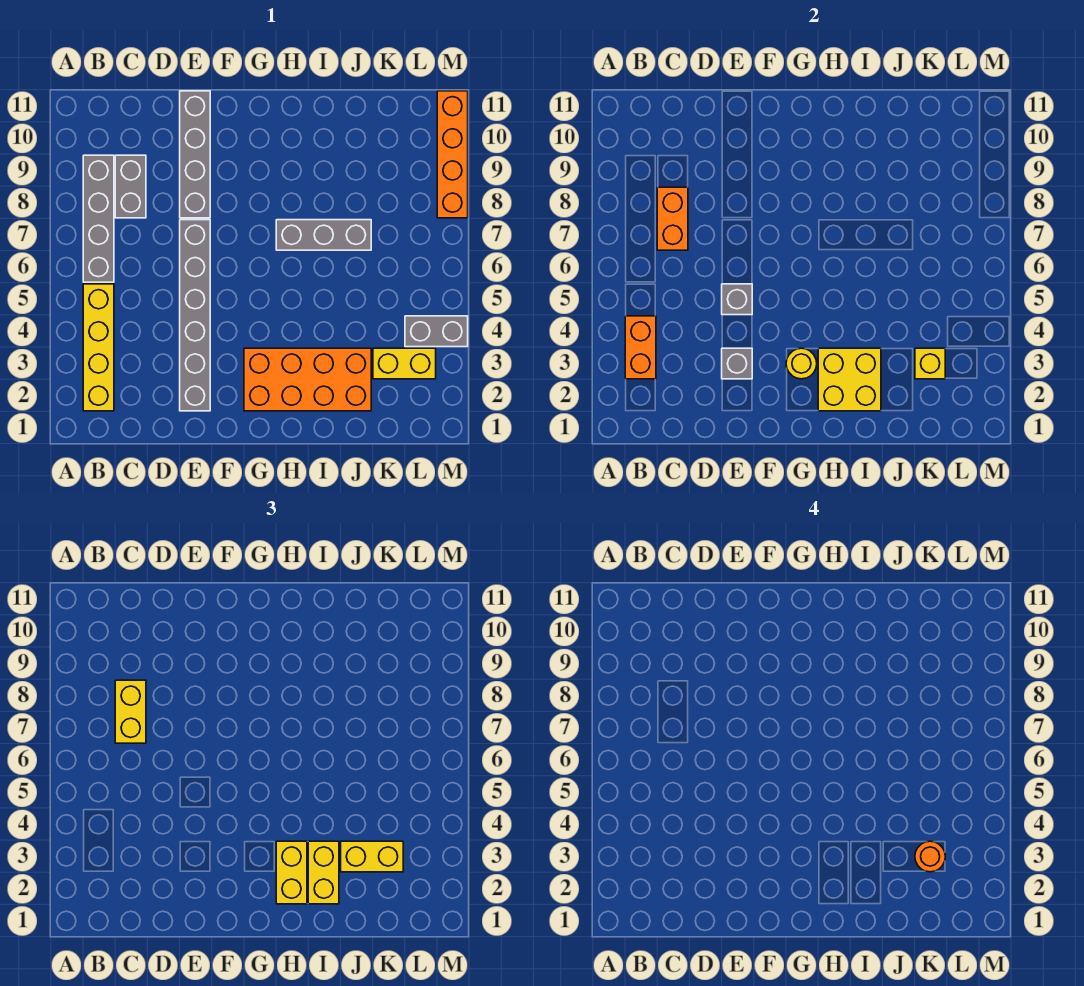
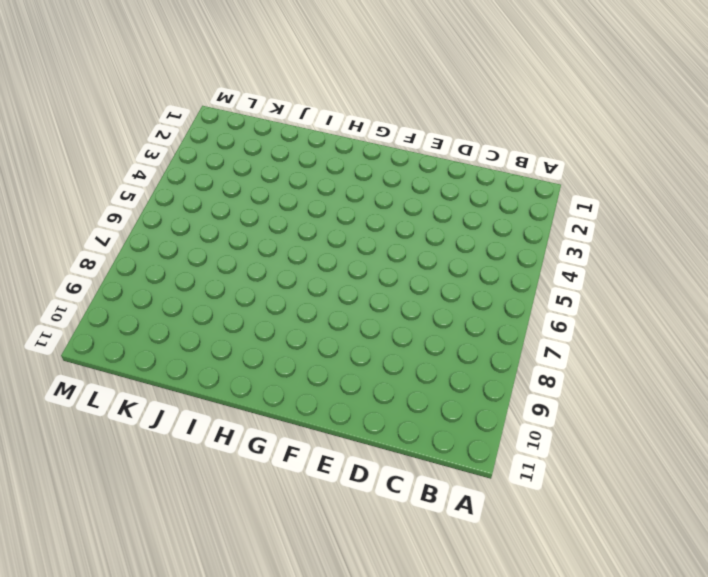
none -> yellow 1x4 brick [83,284,114,411]
none -> grey 1x4 brick [83,155,114,282]
none -> grey 1x2 brick [115,155,146,218]

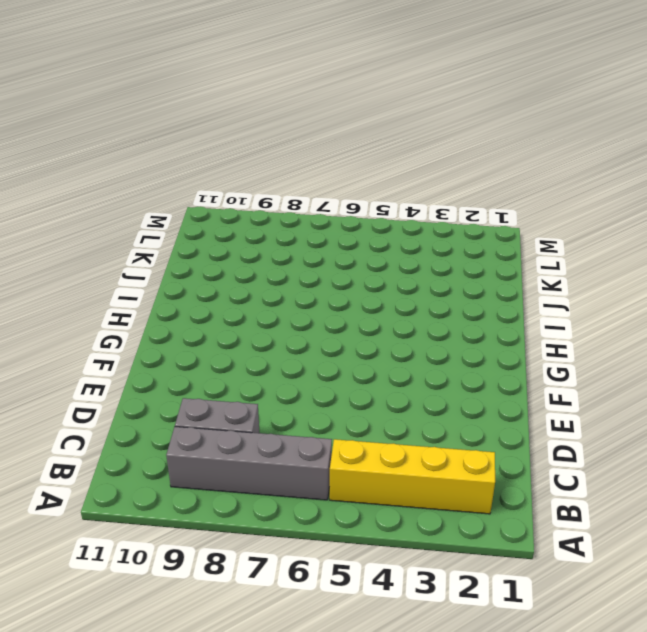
none -> grey 1x6 brick [180,220,210,411]
none -> grey 1x4 brick [180,91,210,218]
none -> orange 2x4 brick [244,348,371,411]

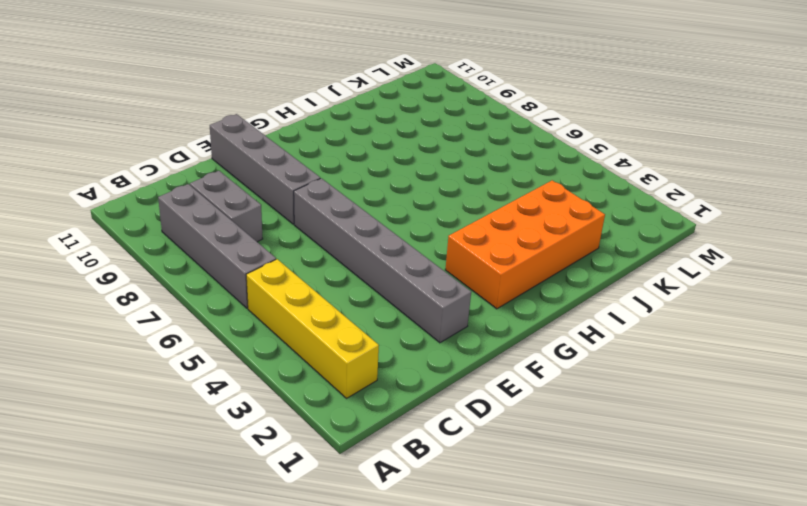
none -> grey 1x3 brick [276,220,371,250]
none -> yellow 1x2 brick [373,348,436,379]
none -> grey 1x2 brick [405,316,468,347]

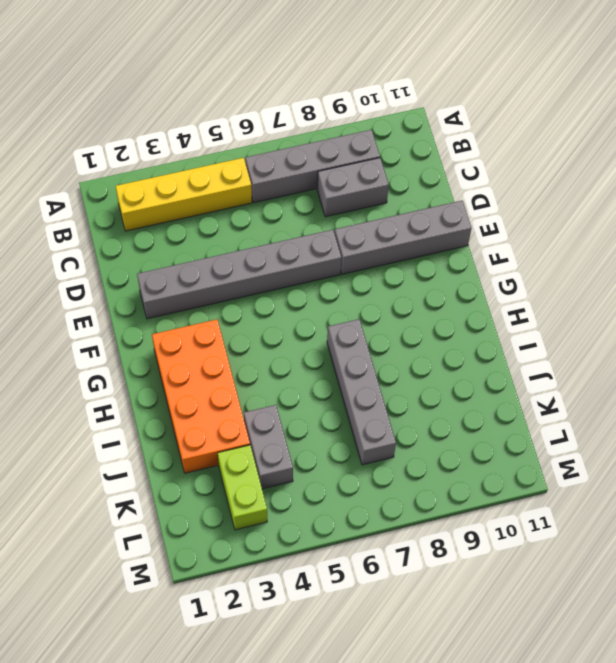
grey 1x4 brick [327,319,396,465] -> grey 1x3 brick [276,220,371,250]
grey 1x2 brick [244,405,293,489] -> grey 1x2 brick moved to [405,316,468,347]
lime 1x2 brick [218,445,267,530] -> yellow 1x2 brick [373,348,436,379]
none -> orange 1x4 brick [437,91,468,218]
none -> orange 1x2 brick [625,316,656,379]
none -> orange 1x2 brick [657,187,688,250]

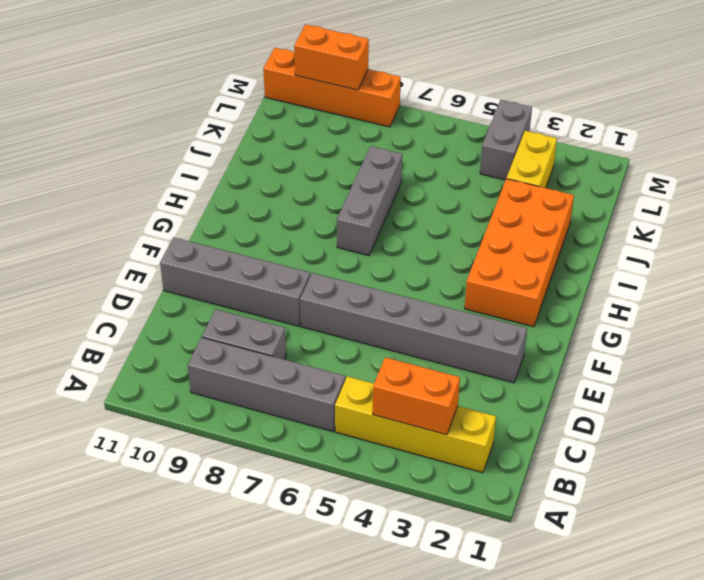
orange 1x2 brick [294,24,369,90] -> orange 1x2 brick moved to [657,187,688,250]
none -> grey 1x1 brick [722,348,752,379]
none -> grey 1x1 brick [722,284,752,315]
none -> yellow 1x1 round brick [786,348,817,379]

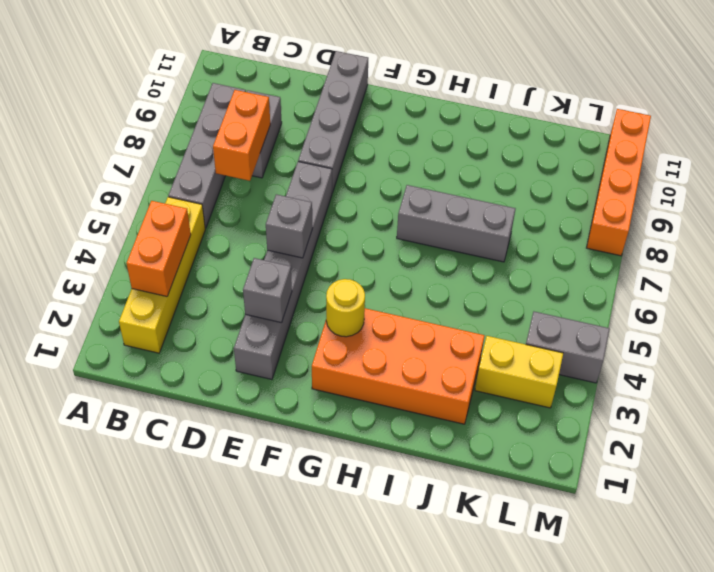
none -> yellow 2x2 brick [818,348,881,411]
none -> yellow 1x1 brick [915,348,945,379]
none -> yellow 1x2 brick [115,680,146,743]

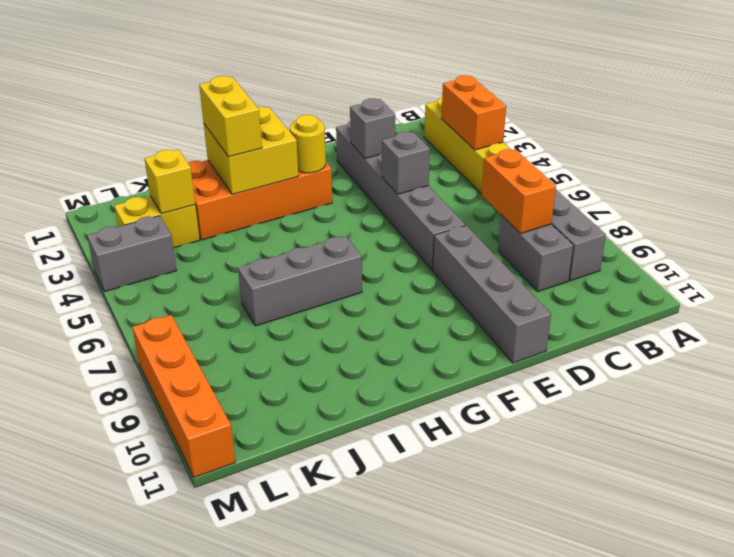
none -> yellow 1x2 brick [115,680,146,743]
none -> yellow 1x2 brick [276,841,307,904]
none -> yellow 1x2 brick [341,841,403,872]

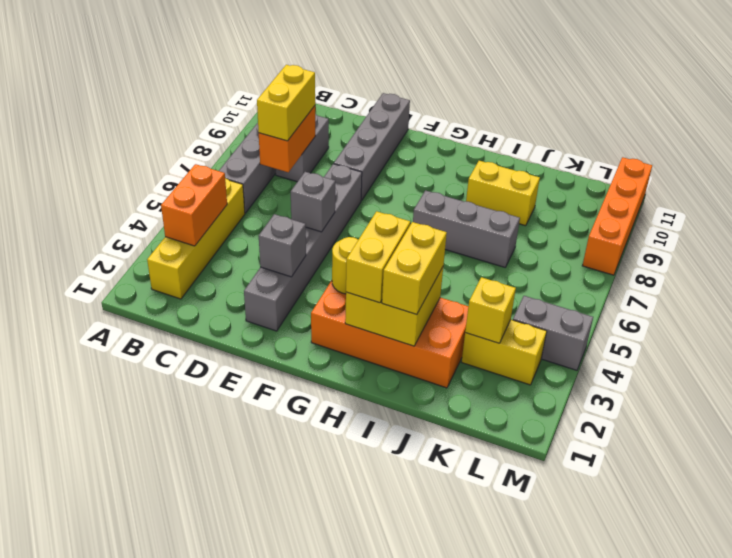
yellow 1x2 brick [466,161,540,226] -> yellow 1x2 brick moved to [341,841,403,872]
none -> orange 1x1 round brick [915,841,945,872]

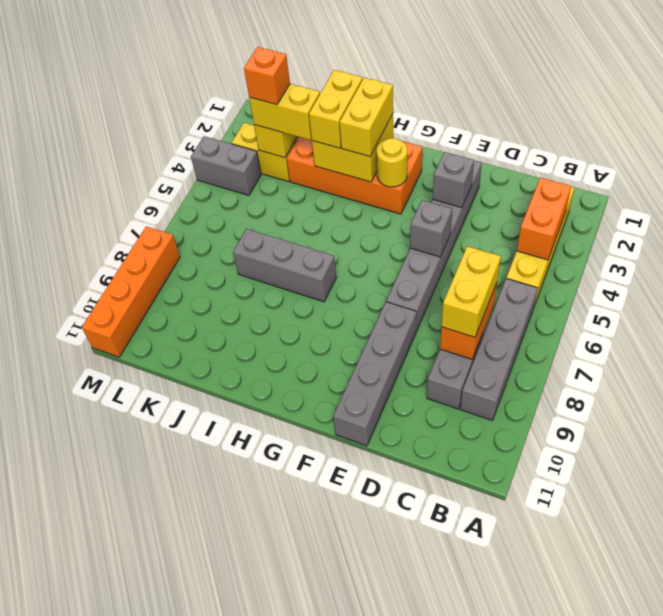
orange 1x1 brick [244,47,290,105] -> orange 1x1 round brick [915,841,945,872]

